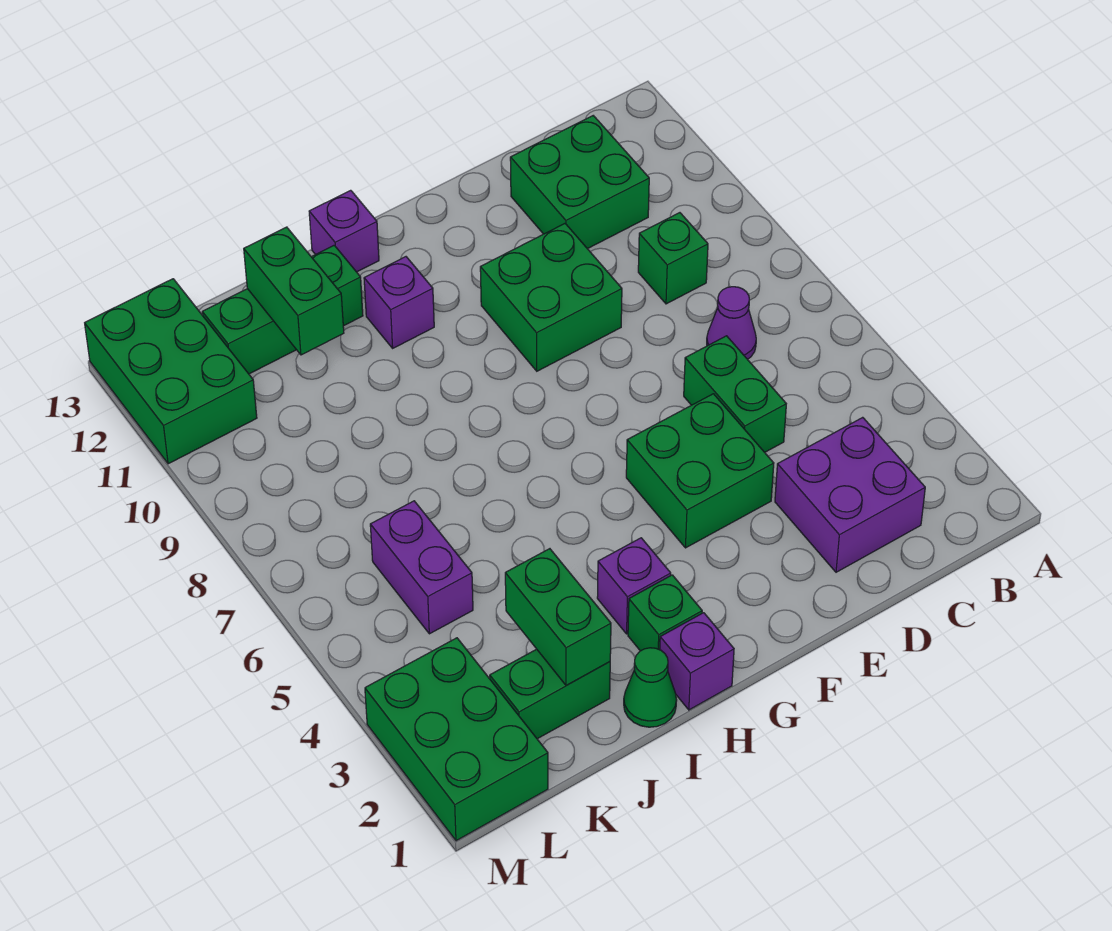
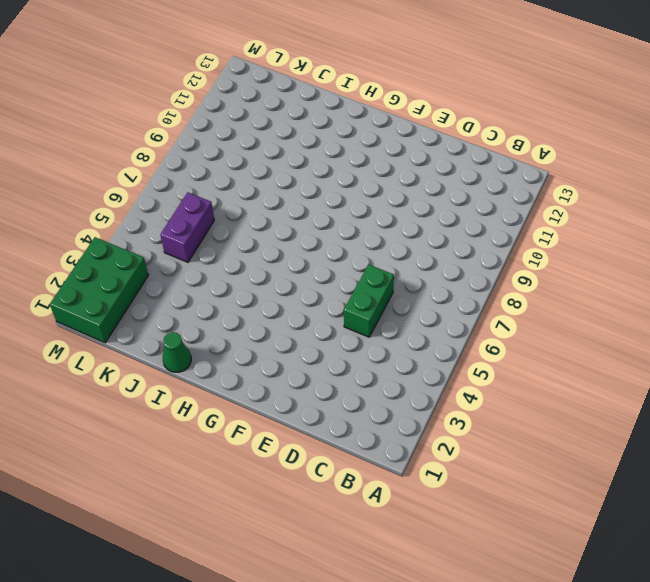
none -> purple 2x2 brick [775,417,925,572]
none -> purple 1x1 cone [707,287,756,359]
none -> green 1x1 brick [638,213,708,304]

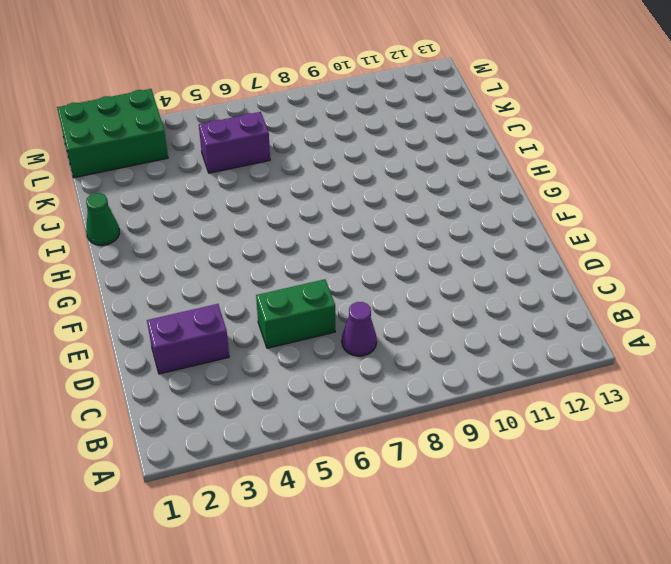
purple 1x2 brick [147,304,229,374] -> purple 2x2 brick [775,417,925,572]
none -> green 1x1 brick [638,213,708,304]
none -> green 2x2 brick [510,116,649,249]
none -> green 2x2 brick [626,394,774,548]

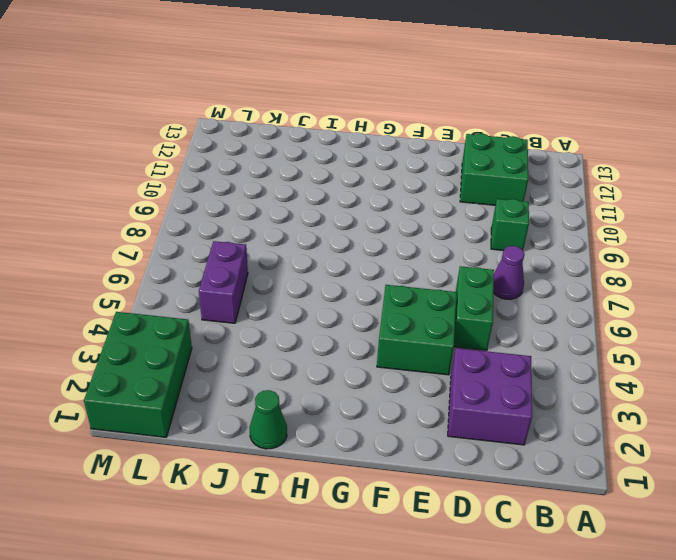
none -> green 2x2 brick [480,224,622,371]
none -> purple 1x1 brick [660,613,734,710]
none -> green 1x1 brick [628,575,702,651]

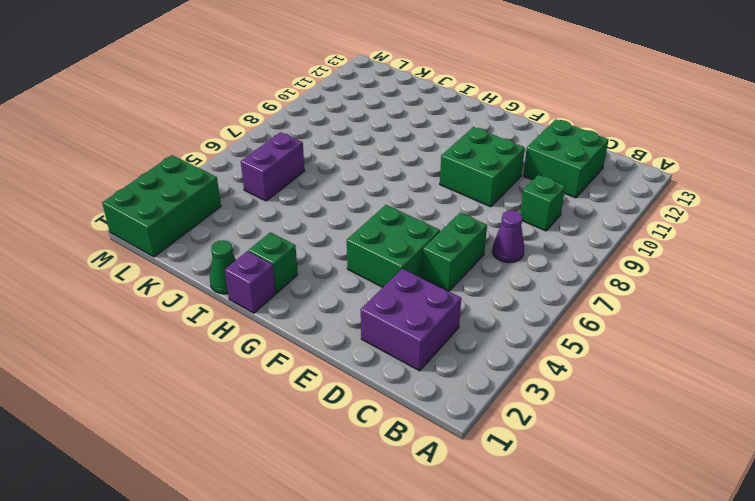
none -> purple 1x1 brick [597,538,671,634]
none -> purple 1x1 brick [364,257,434,348]
none -> purple 1x1 brick [309,190,379,272]

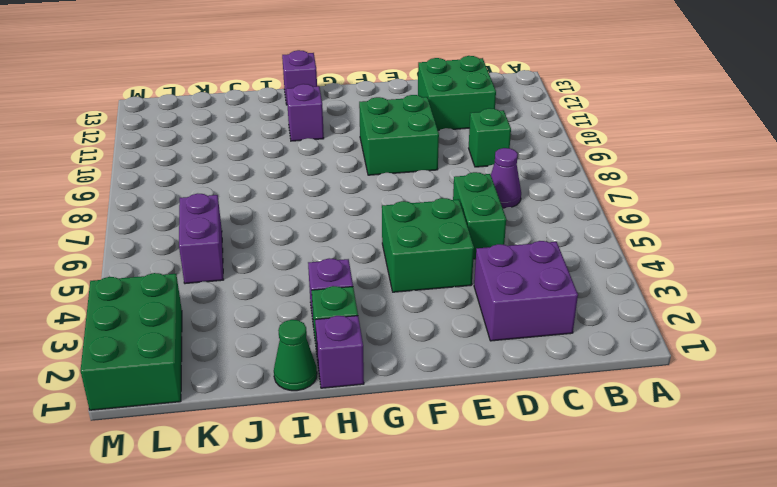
none -> green 1x3 brick [202,245,363,374]
none -> green 1x2 brick [490,649,610,739]
none -> green 2x3 brick [85,279,257,464]

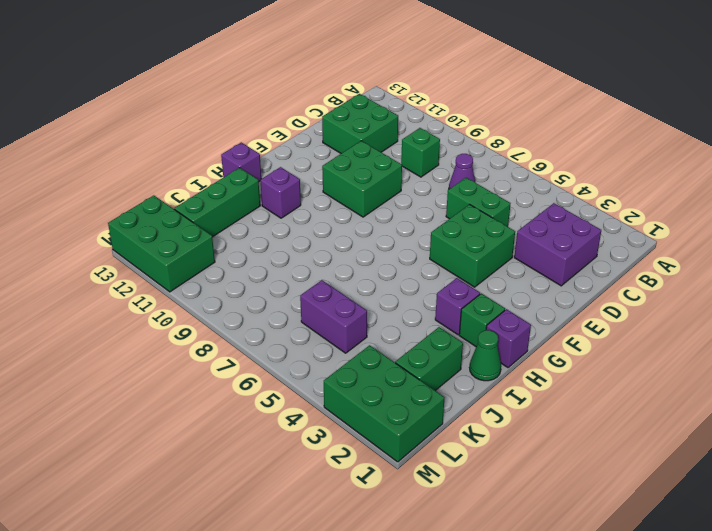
none -> green 1x2 brick [505,549,611,686]
none -> green 1x2 brick [244,227,344,355]

